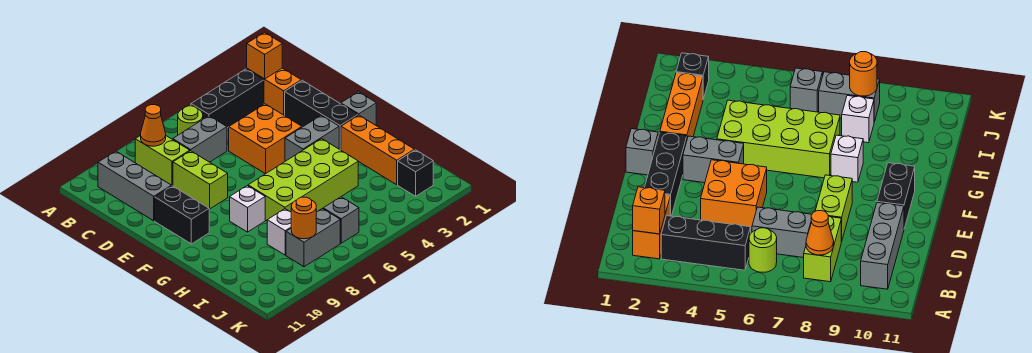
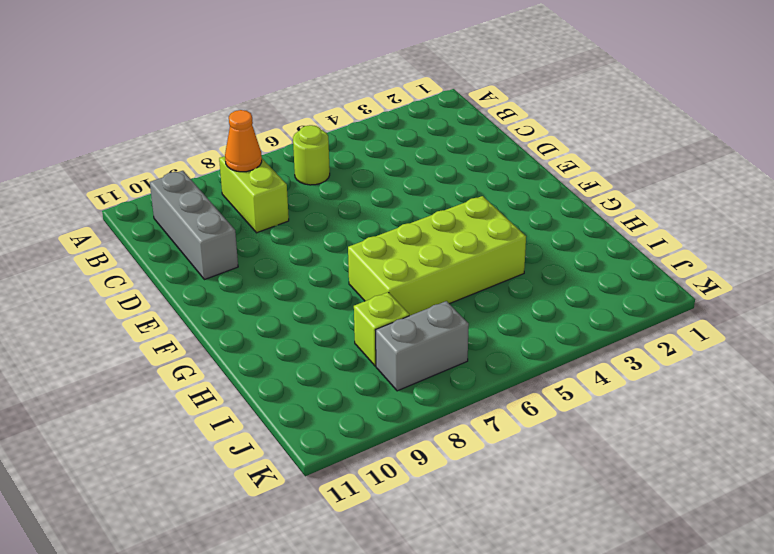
lime 1x1 brick [354,292,409,366] -> white 1x1 brick [267,209,291,255]
none -> orange 1x2 brick [247,68,301,115]
none -> black 1x3 brick [191,69,264,128]
none -> grey 1x2 brick [173,116,227,162]

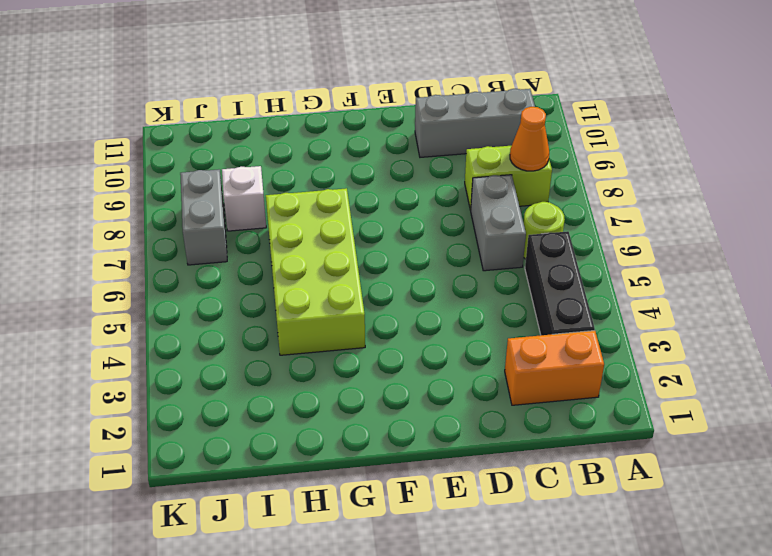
none -> black 1x3 brick [285,80,358,150]
none -> orange 2x2 brick [229,104,302,174]
none -> lime 1x2 brick [173,151,228,209]

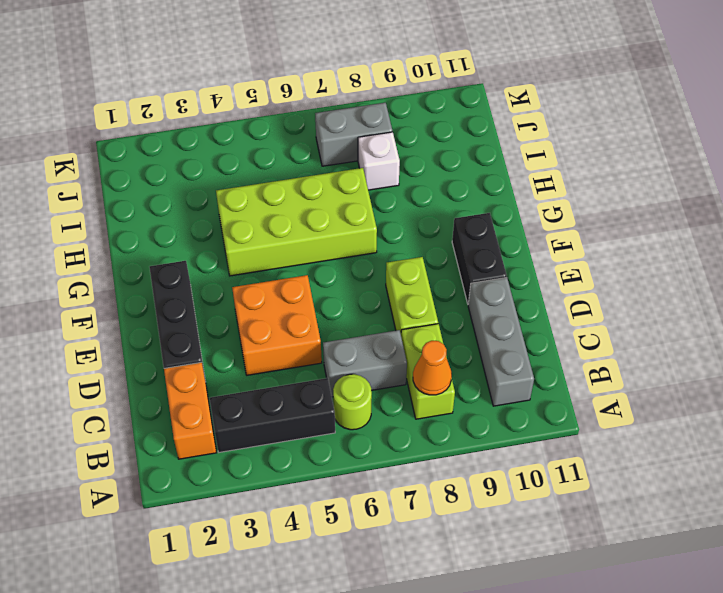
none -> grey 1x1 brick [341,92,376,125]
none -> grey 1x2 brick [285,115,339,161]
none -> orange 1x3 brick [341,115,414,185]

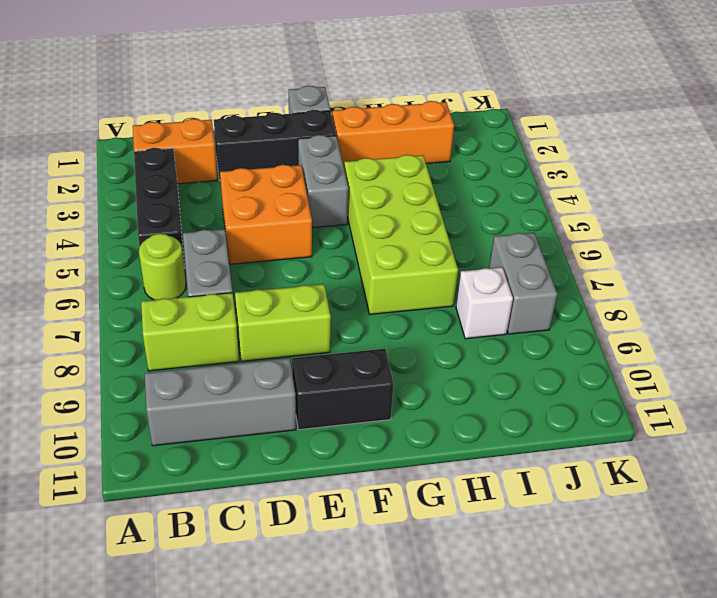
none -> white 1x1 brick [230,186,265,232]
none -> black 1x1 brick [398,150,433,196]
none -> grey 1x1 brick [323,197,359,243]

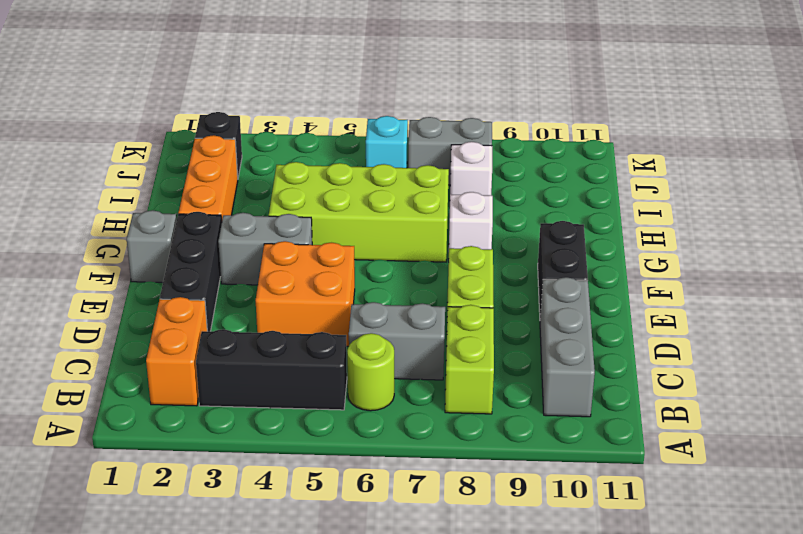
cyan 1x1 brick [366,116,408,168] -> grey 1x1 brick [323,197,359,243]
none -> orange 1x1 brick [247,32,282,79]
none -> orange 1x1 cone [141,105,166,146]
none -> orange 1x1 round brick [291,197,316,239]

